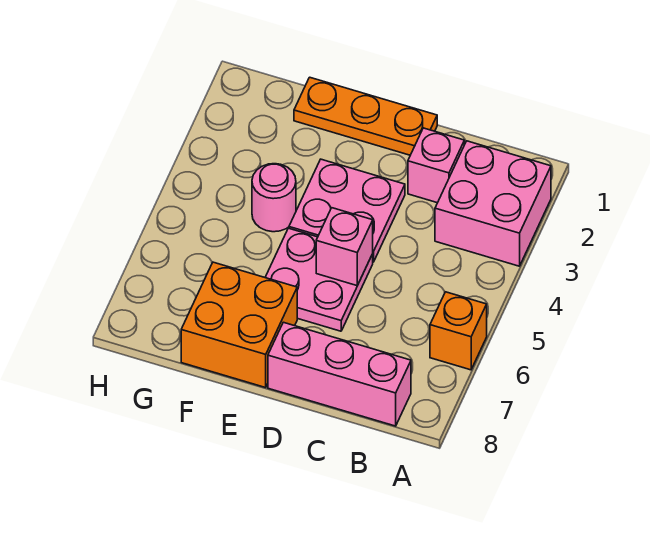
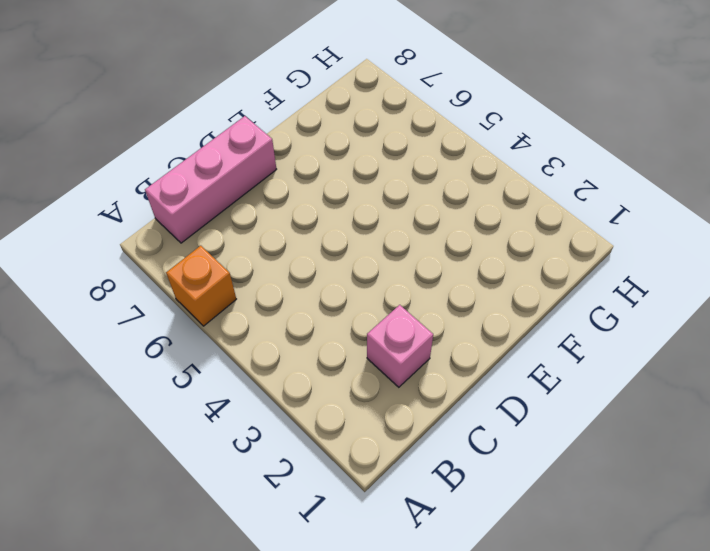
none -> pink 2x2 brick [435,141,551,266]
none -> orange 1x3 plate [294,77,437,155]

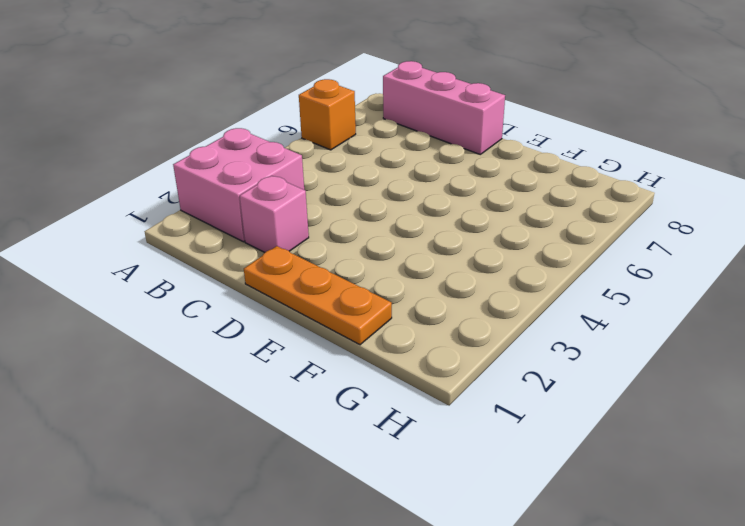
none -> pink 2x2 plate [289,159,405,262]
none -> pink 2x2 plate [265,228,373,331]

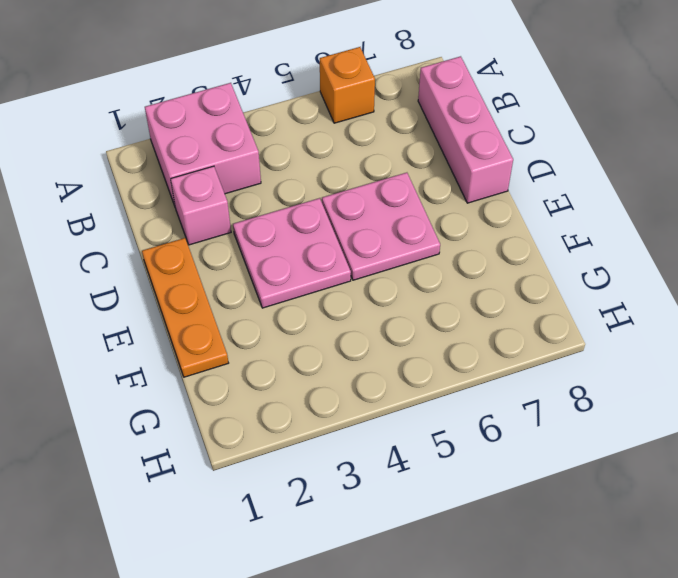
none -> orange 2x2 brick [181,262,297,388]
none -> pink 1x1 round brick [252,164,296,232]

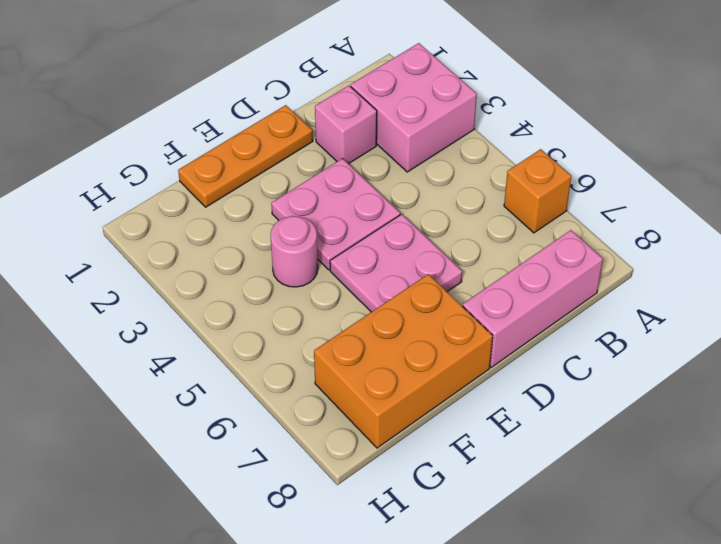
orange 2x3 brick [314,274,493,448] -> orange 2x2 brick [181,262,297,388]
none -> pink 1x1 brick [316,208,373,286]

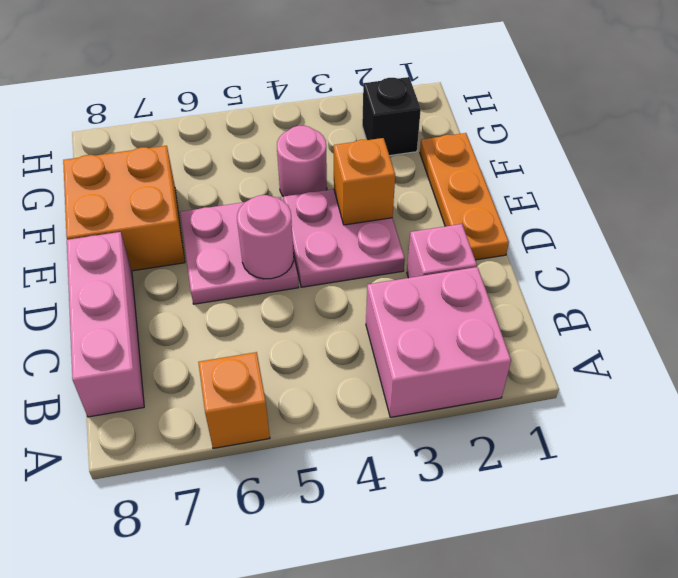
pink 1x1 round brick [237,195,294,279] -> pink 1x1 brick [316,208,373,286]
orange 1x1 brick [334,138,395,225] -> none
black 1x1 brick [362,77,421,156] -> none

